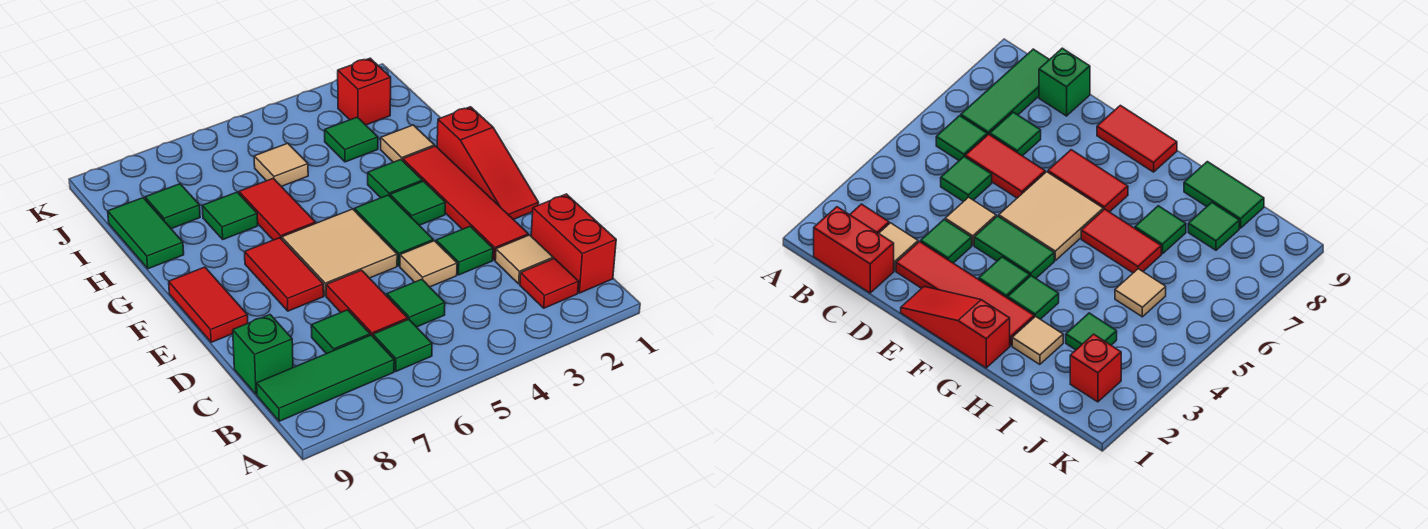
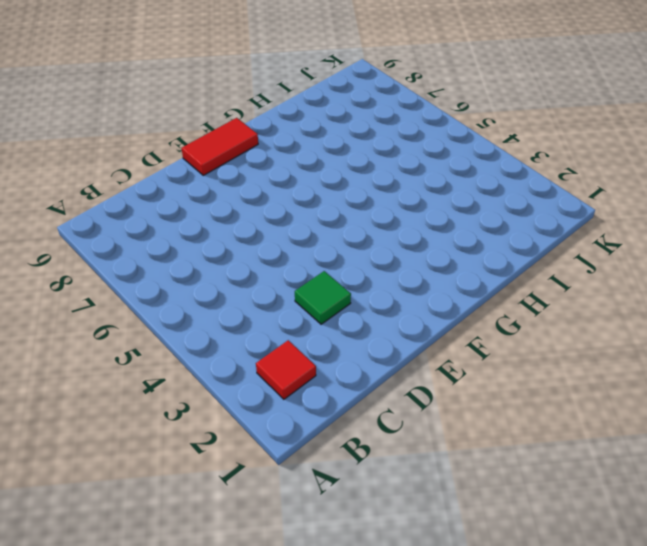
none -> red 1x2 brick [531,194,616,293]
none -> green 1x1 tile [373,319,432,371]
none -> green 1x3 tile [257,335,394,421]

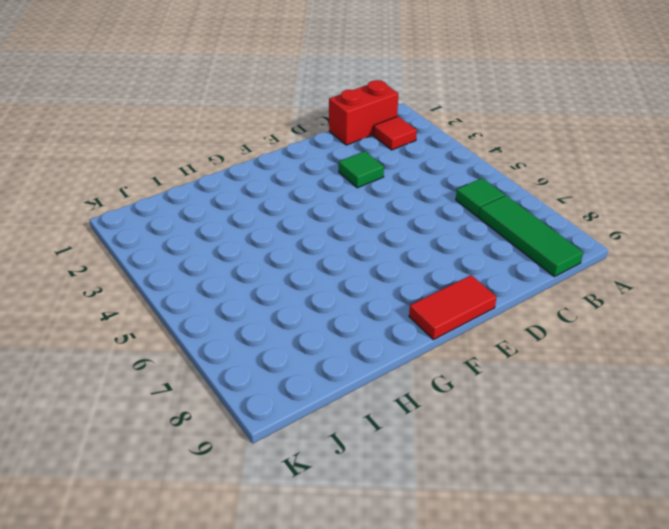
none -> tan 1x1 tile [495,235,553,284]
none -> green 1x1 tile [387,279,445,327]
none -> red 1x2 tile [326,270,408,336]

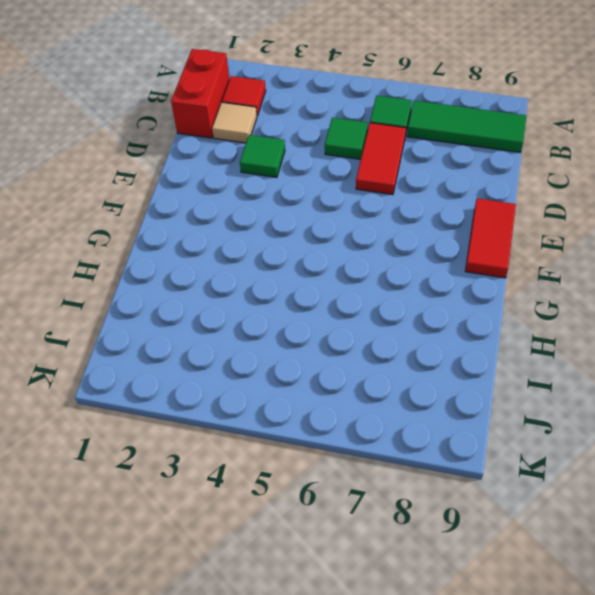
none -> green 1x1 tile [311,310,370,354]
none -> green 1x1 brick [233,315,293,394]
none -> red 1x4 tile [403,146,528,260]

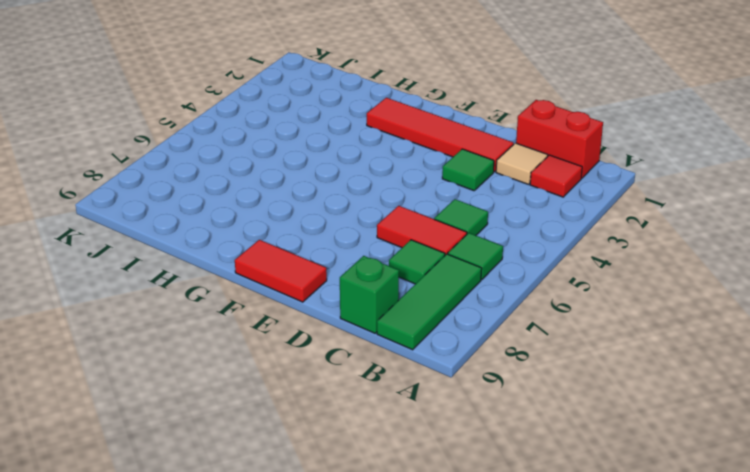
none -> tan 1x1 tile [400,241,457,287]
none -> red 1x3 slope [437,107,539,220]
none -> green 1x2 tile [354,195,433,266]

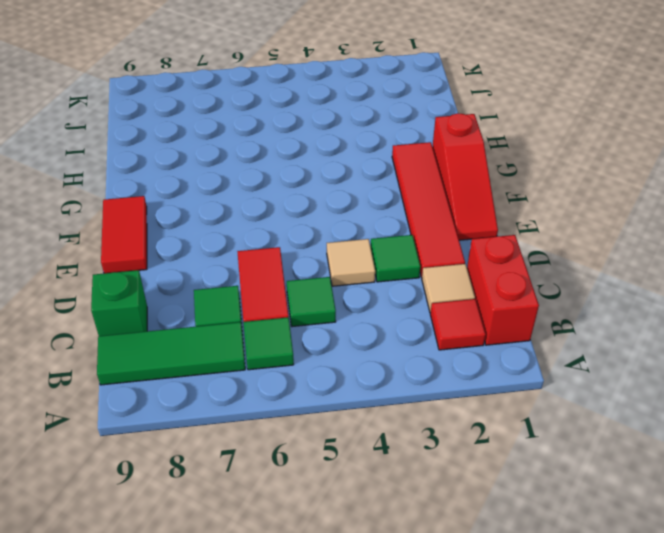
none -> green 1x2 tile [354,195,433,266]
none -> tan 2x2 tile [282,209,397,296]
none -> red 1x2 tile [245,238,324,311]

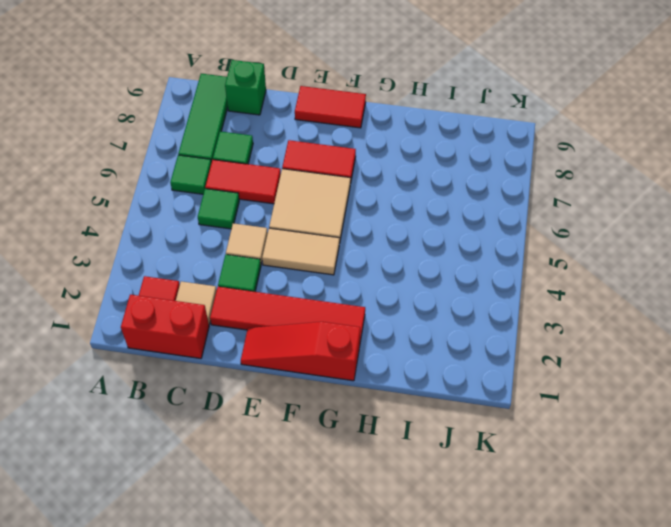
tan 1x2 tile [262,228,339,275] -> green 1x2 tile [354,195,433,266]
none -> green 1x1 tile [390,181,445,225]
none -> green 1x1 tile [368,160,423,198]
none -> red 1x2 tile [239,178,316,240]

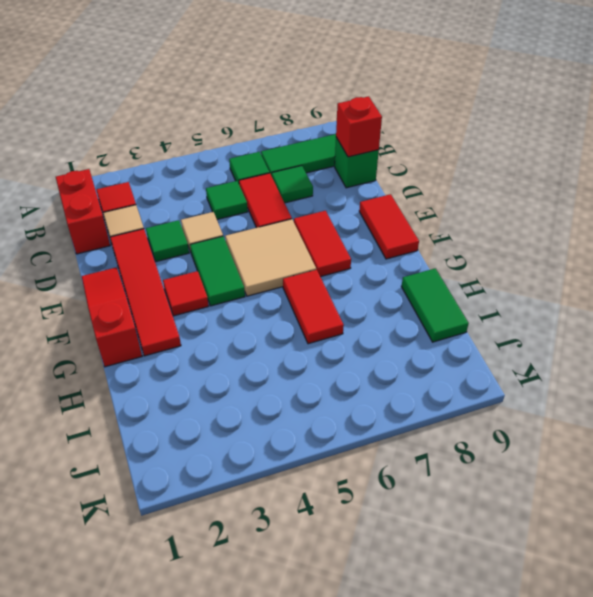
red 1x1 brick [336,96,382,157] -> red 1x1 brick moved to [338,58,391,125]
red 1x1 tile [163,271,209,316] -> green 1x1 tile [390,181,445,225]
none -> green 1x1 tile [368,160,423,198]
none -> tan 1x1 tile [381,125,434,162]
none -> green 1x1 tile [202,192,258,239]

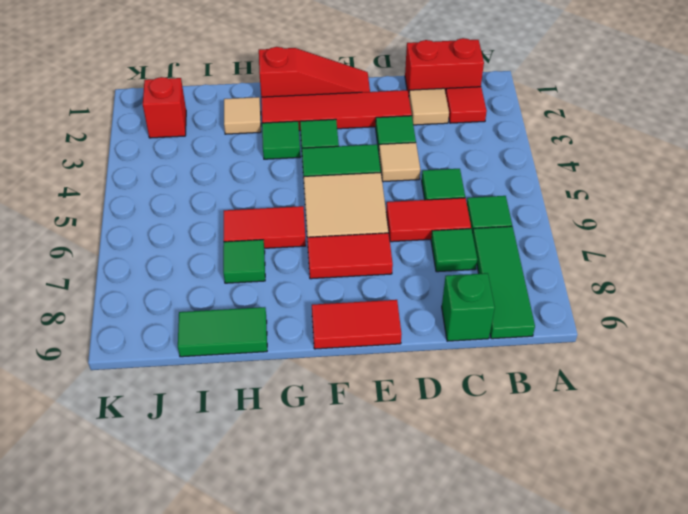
none -> green 1x1 tile [325,117,378,162]
none -> tan 1x1 tile [254,143,308,186]
none -> green 1x1 tile [145,184,200,229]

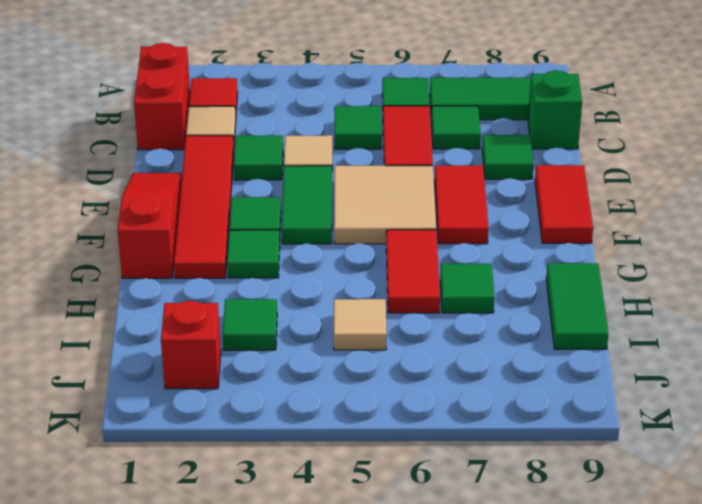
green 1x1 tile [482,135,533,179] -> green 1x1 tile moved to [145,184,200,229]
none -> tan 1x1 tile [381,125,434,162]

